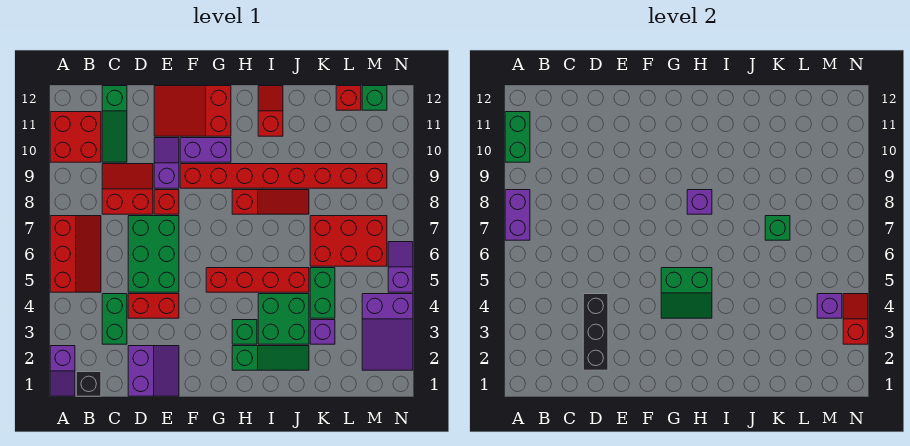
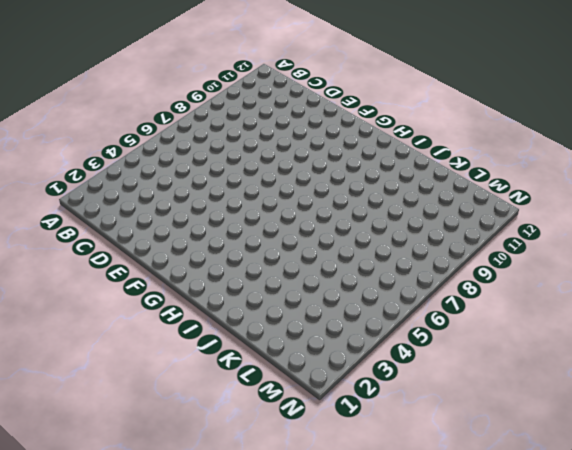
none -> purple 1x2 slope [50,346,75,396]
none -> red 2x3 slope [50,216,101,292]
none -> red 2x2 brick [50,112,101,162]
none -> black 1x1 brick [76,372,101,396]

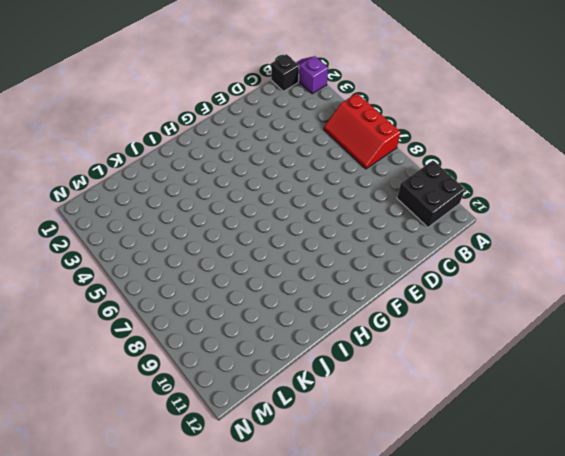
black 2x2 brick [397,161,465,227] -> red 2x2 brick [50,112,101,162]
none -> green 1x2 brick [102,294,127,344]
none -> red 2x2 slope [102,164,153,214]
none -> green 1x3 slope [102,86,127,162]
none -> purple 2x2 slope [128,346,179,396]

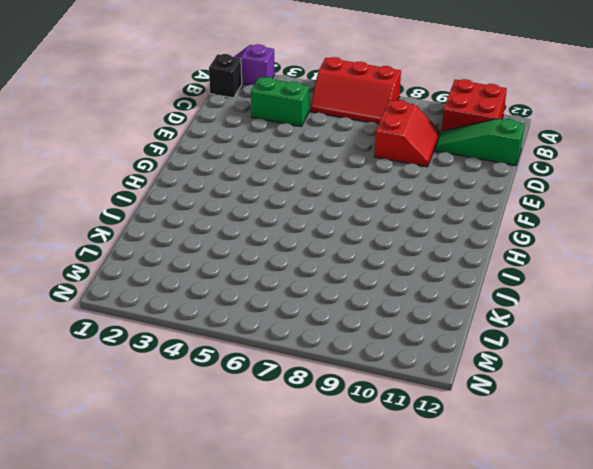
none -> purple 2x2 slope [128,346,179,396]
none -> red 1x2 brick [128,294,179,318]
none -> green 2x3 brick [128,216,179,292]
none -> red 1x1 brick [154,190,179,214]

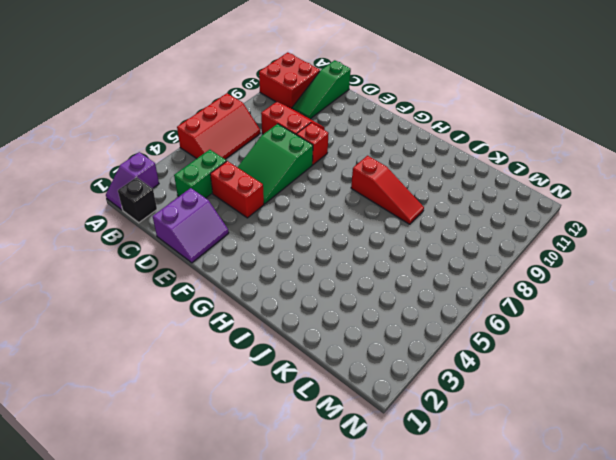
green 2x3 slope [237,124,313,204] -> green 2x3 brick [128,216,179,292]
none -> purple 1x2 slope [154,138,179,188]
none -> red 2x3 slope [154,86,231,136]
none -> red 1x8 brick [180,164,387,188]
none -> purple 1x2 brick [180,138,231,162]

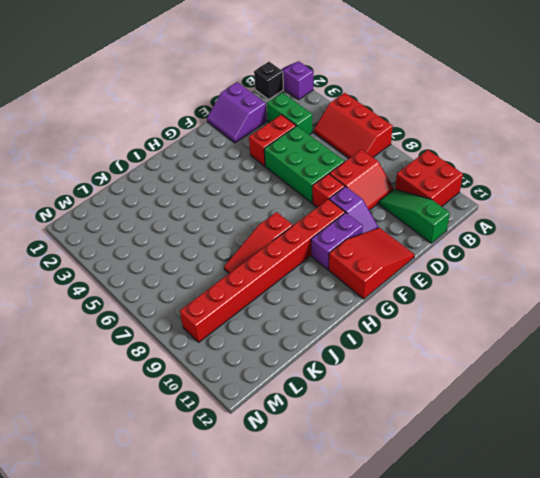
none -> red 1x4 brick [206,268,309,292]
none -> green 1x3 slope [232,346,309,370]
none -> green 1x1 brick [232,320,257,344]
none -> green 2x2 brick [258,294,309,344]

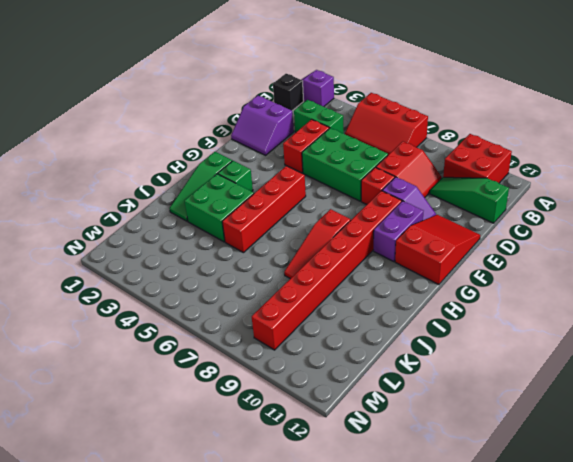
none -> red 1x2 slope [258,86,283,136]
none -> purple 1x1 brick [310,320,335,344]
none -> green 1x2 brick [310,268,335,318]
none -> red 2x3 brick [310,216,387,266]

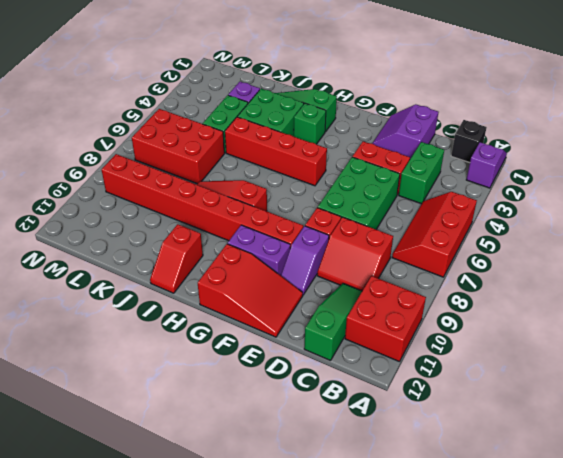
none -> red 1x1 brick [336,86,361,110]
none -> purple 2x3 slope [362,294,413,370]
none -> green 1x1 brick [362,86,387,110]
none -> purple 1x2 slope [388,242,413,292]

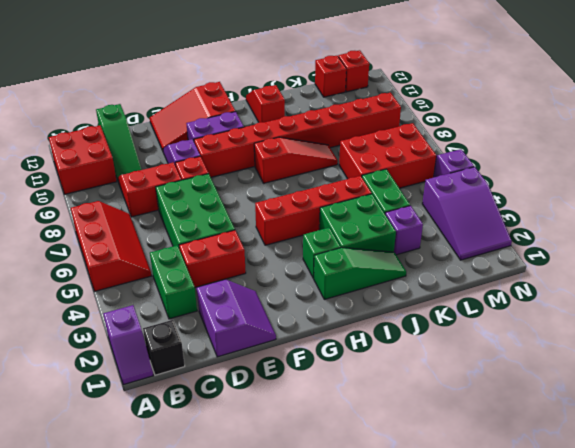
red 1x1 brick [338,50,369,92] -> green 1x1 brick [362,86,387,110]
none -> purple 1x2 brick [505,190,530,240]
none -> green 1x2 brick [505,112,530,162]
none -> black 1x3 brick [583,294,608,370]
none -> green 2x2 slope [661,268,712,318]

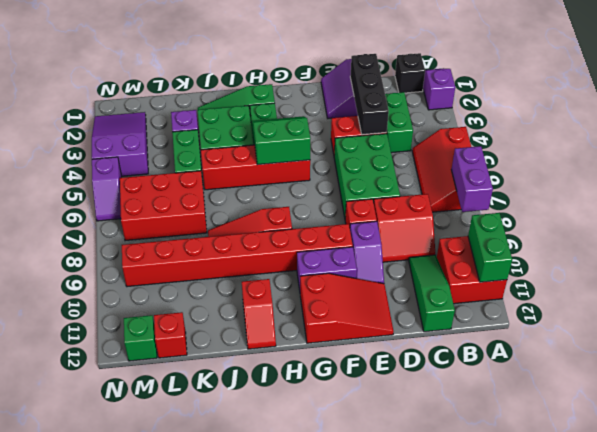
none -> purple 1x1 brick [687,190,712,214]
none -> green 1x1 brick [765,216,790,240]
none -> purple 1x1 brick [817,294,842,318]
none -> red 1x2 slope [843,294,868,344]

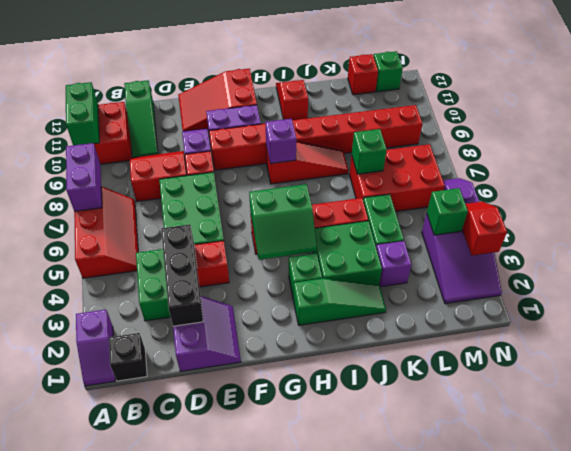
green 1x1 brick [427,188,468,235] -> purple 1x1 brick [817,294,842,318]

